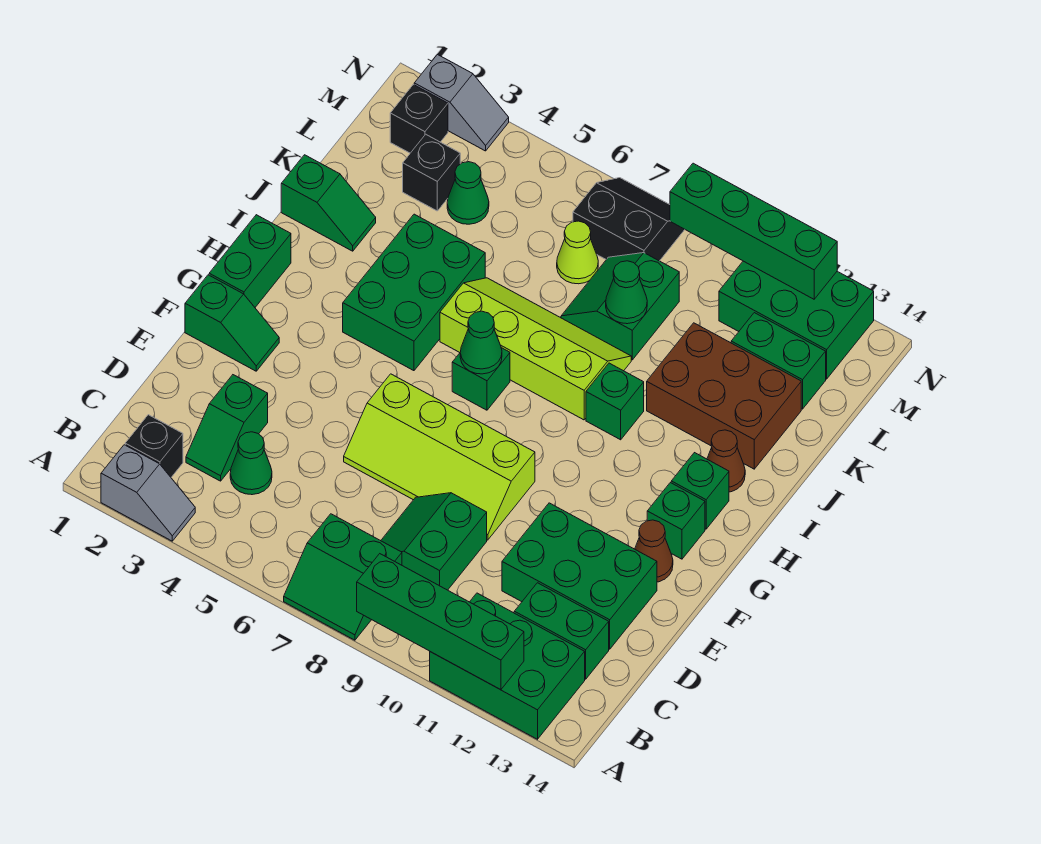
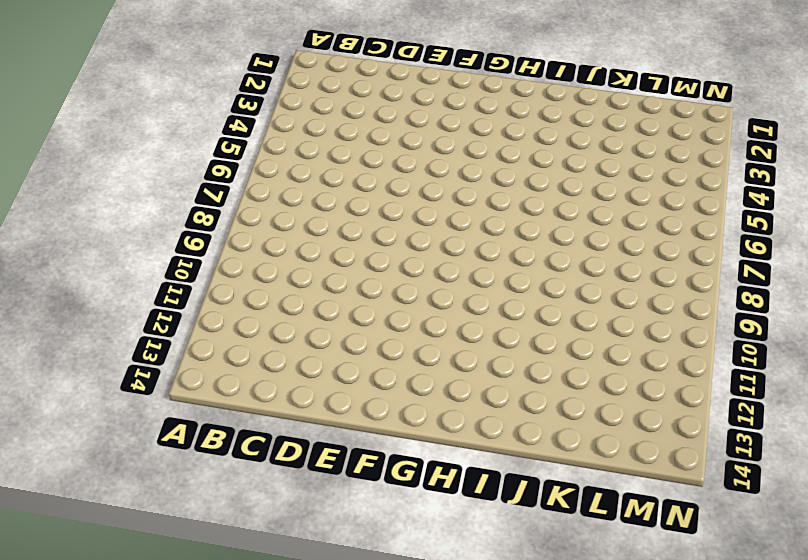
none -> grey 1x2 slope [101,445,195,541]
none -> green 2x2 slope [284,514,402,640]
none -> green 2x3 brick [430,593,585,739]
none -> black 1x1 brick [125,415,183,477]

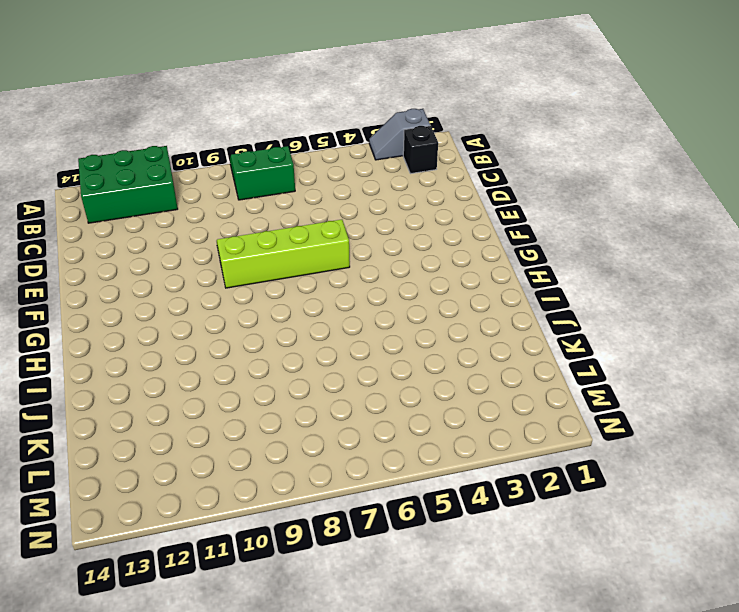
none -> green 1x2 slope [186,375,268,481]
none -> green 1x1 cone [230,432,272,495]
none -> green 2x2 slope [381,493,487,590]
none -> green 1x2 brick [514,583,609,679]

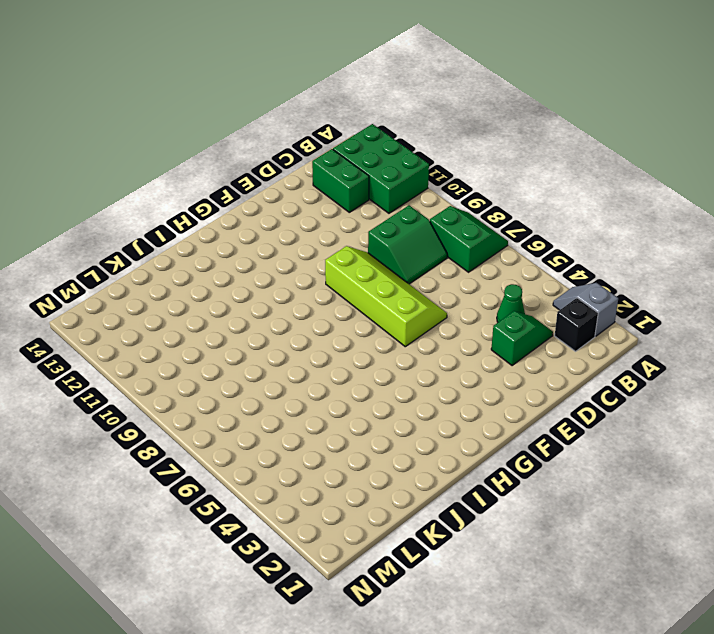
none -> green 2x3 brick [502,503,657,649]
none -> green 1x2 slope [185,275,279,371]
none -> brown 1x1 cone [635,520,673,582]
none -> green 1x2 brick [209,215,291,307]

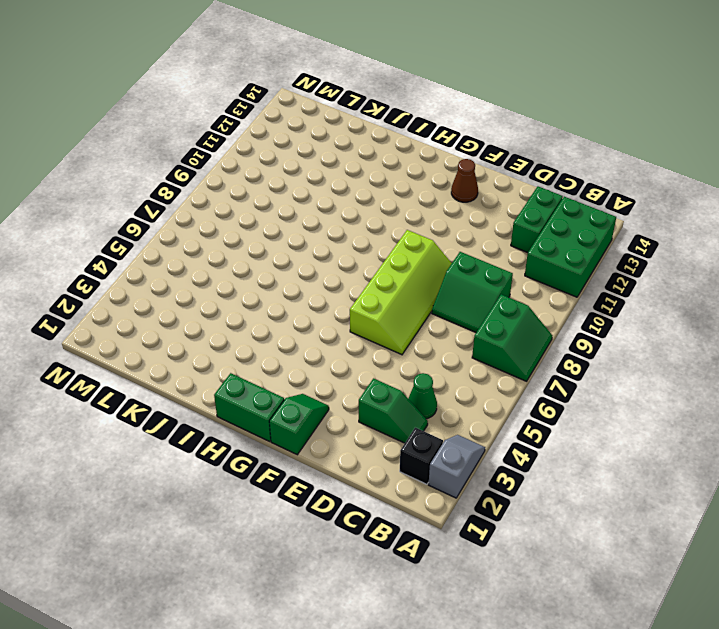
none -> green 2x3 brick [502,503,657,649]
none -> green 1x1 brick [647,483,705,559]
none -> green 2x3 brick [343,214,485,371]
none -> green 1x1 brick [452,348,510,410]

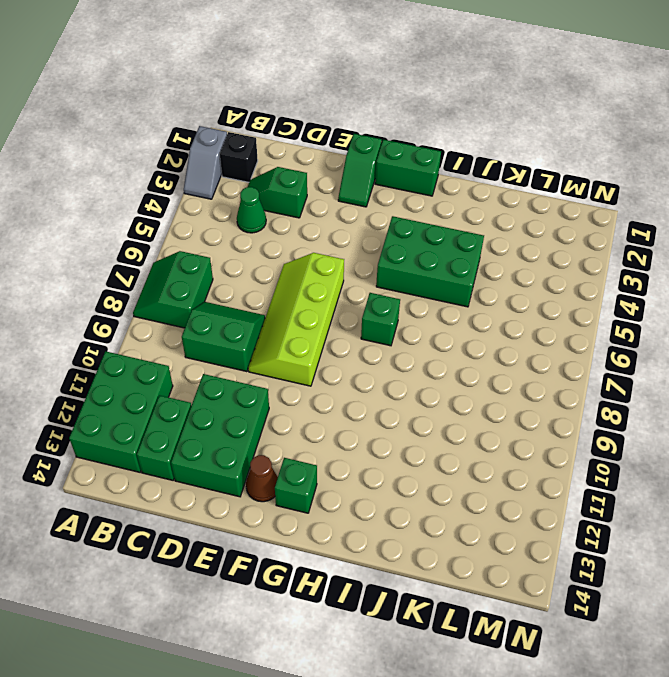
none -> green 1x1 brick [671,453,729,529]
none -> lime 2x4 slope [440,278,631,420]
none -> green 1x1 brick [586,363,644,440]
none -> brown 1x1 cone [707,430,745,492]

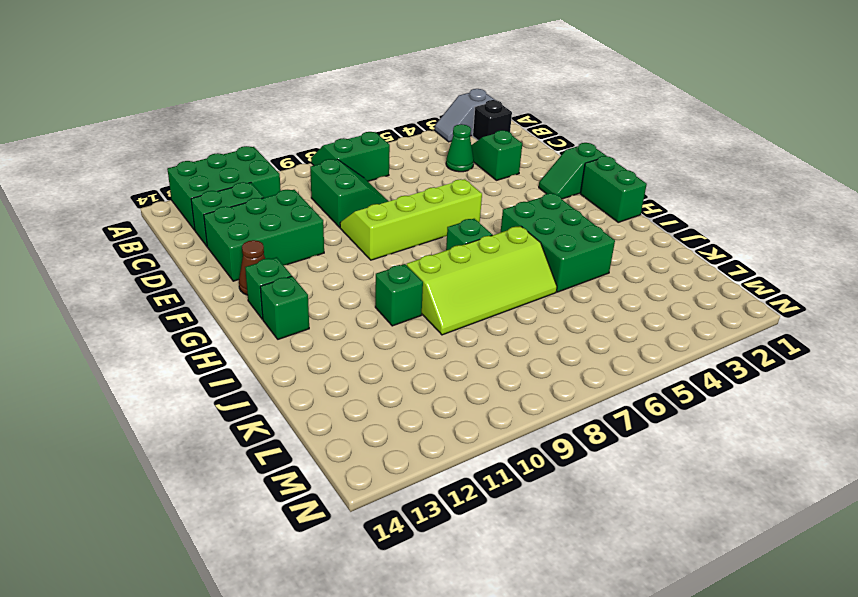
none -> brown 1x1 cone [707,430,745,492]
none -> green 1x2 slope [281,155,376,251]
none -> brown 2x3 brick [647,323,801,469]
none -> green 2x2 slope [561,253,679,360]

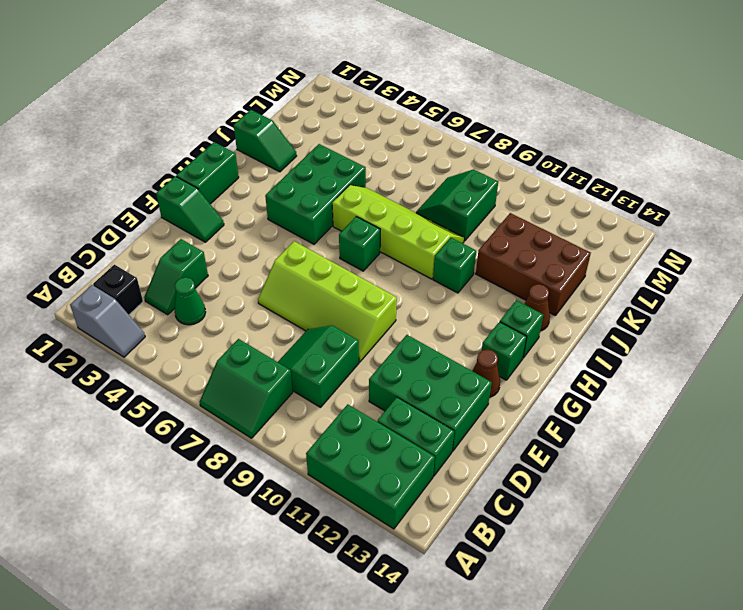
none -> black 1x1 brick [403,134,460,211]
none -> green 1x1 cone [447,162,489,224]
none -> lime 1x1 cone [557,221,598,284]
none -> green 1x2 brick [731,313,826,409]

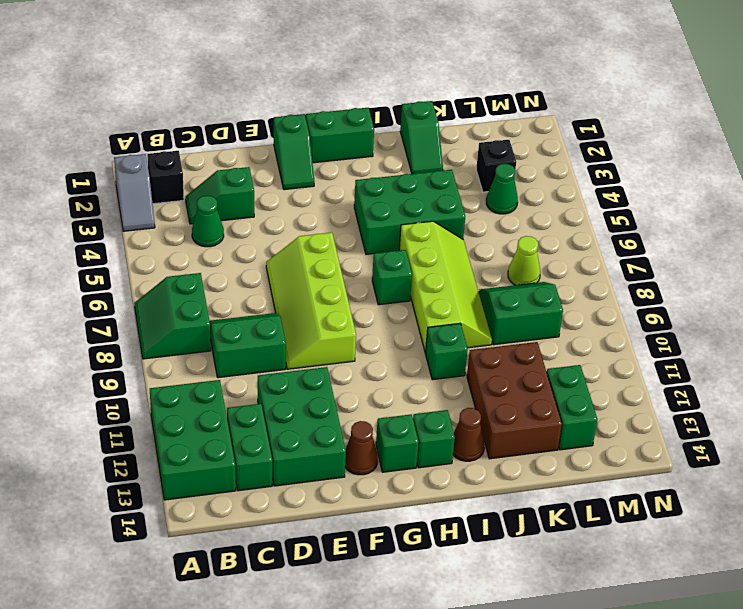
none -> black 1x1 brick [390,85,448,153]
none -> black 2x2 slope [573,178,685,261]
none -> green 2x3 brick [719,261,874,379]
none -> grey 1x2 slope [414,55,509,151]

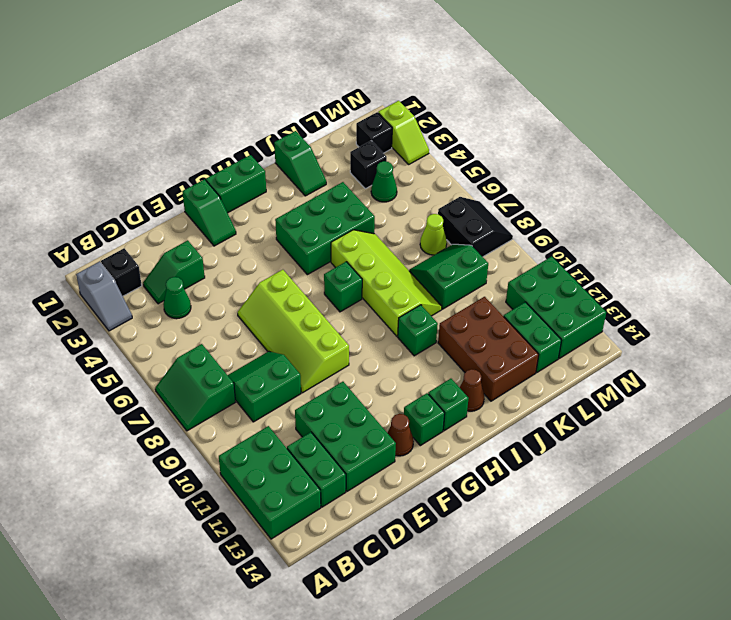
lime 1x2 slope [378,101,429,164] -> grey 1x2 slope [414,55,509,151]
none -> green 1x4 brick [357,554,524,690]
none -> green 1x1 cone [460,311,502,374]
none -> green 1x1 cone [606,261,647,324]
none -> green 1x4 brick [670,163,837,299]

